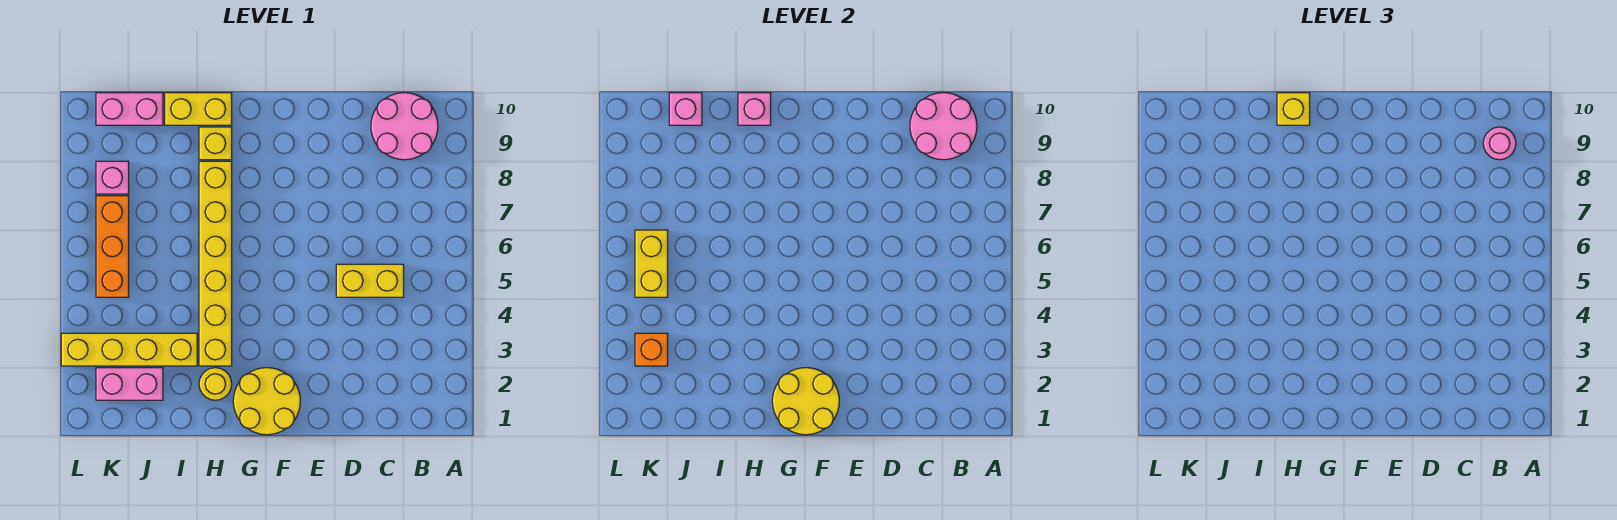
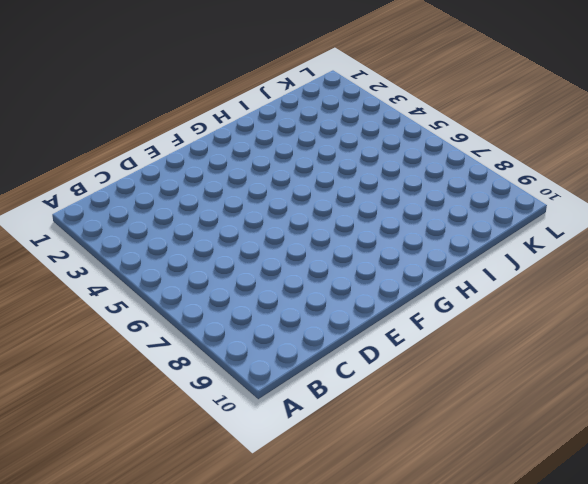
none -> pink 2x2 round brick [371,93,438,160]
none -> yellow 1x2 brick [336,264,404,297]
none -> yellow 2x2 round brick [233,368,300,435]

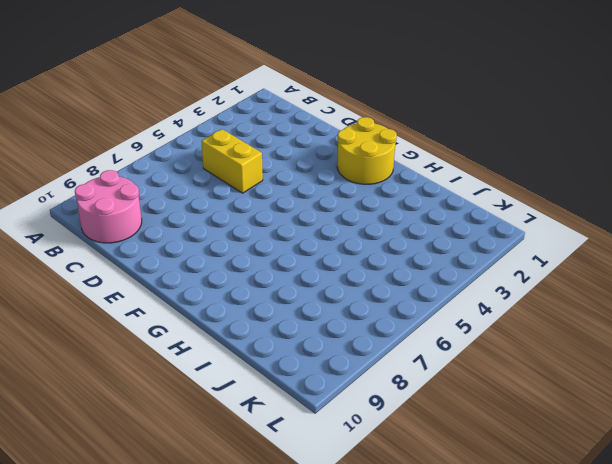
none -> yellow 1x1 round brick [199,368,232,400]
none -> yellow 1x6 brick [199,161,232,366]
none -> yellow 1x1 brick [199,127,232,160]

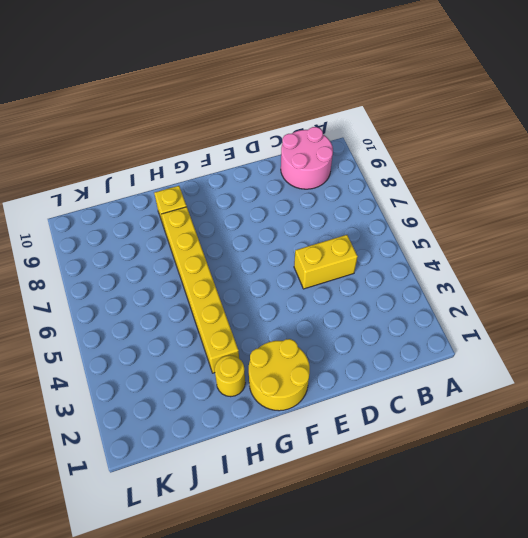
none -> yellow 1x2 brick [165,93,232,125]
none -> yellow 1x4 brick [61,333,197,366]
none -> pink 1x2 brick [96,368,163,400]

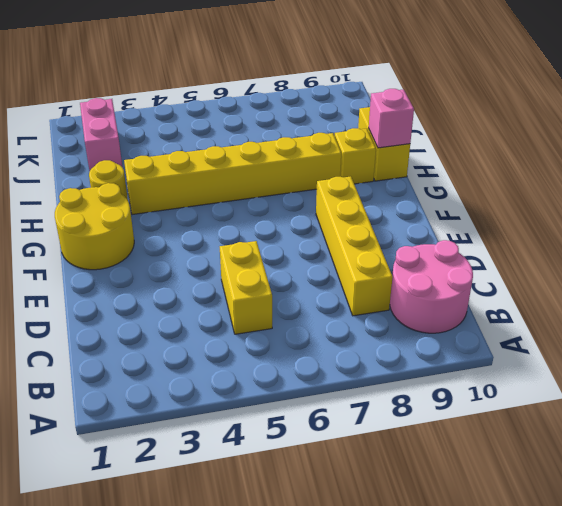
yellow 1x4 brick [316,176,393,316] -> yellow 1x4 brick moved to [61,333,197,366]
none -> pink 1x2 brick [96,93,163,125]
none -> orange 1x3 brick [96,196,129,297]
none -> pink 1x1 brick [96,161,129,194]

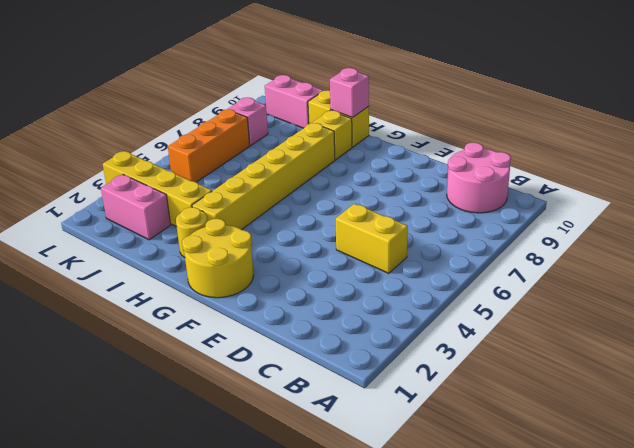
none -> pink 2x2 round brick [910,93,977,160]
none -> yellow 2x2 round brick [772,368,839,435]
none -> pink 1x1 brick [669,93,702,125]

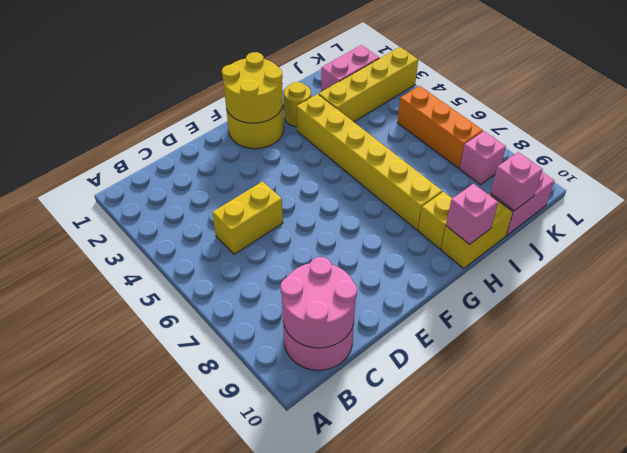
none -> orange 1x1 brick [635,333,668,366]
none -> yellow 1x2 brick [635,230,668,297]
none -> pink 1x1 round brick [1483,127,1516,160]

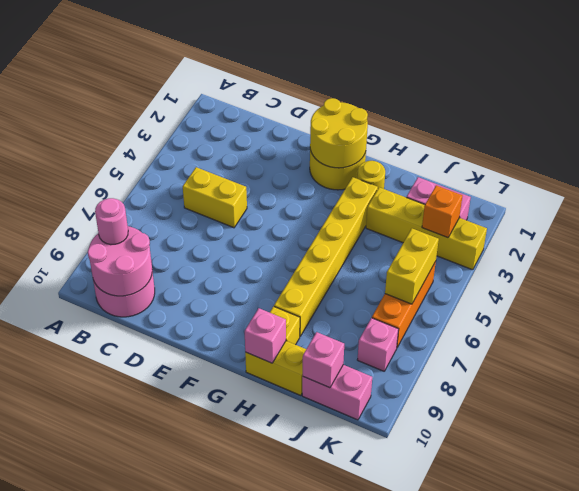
none -> yellow 1x1 brick [1277,93,1310,125]

